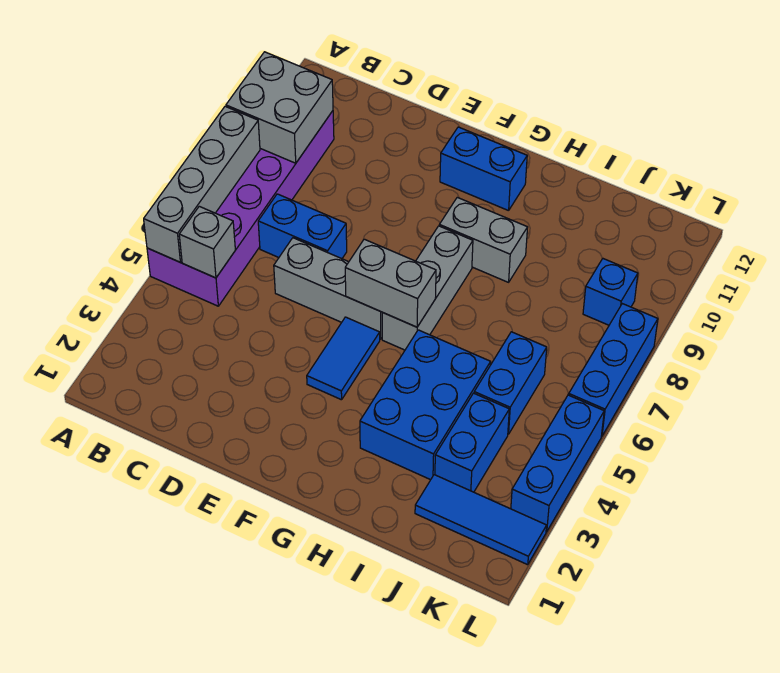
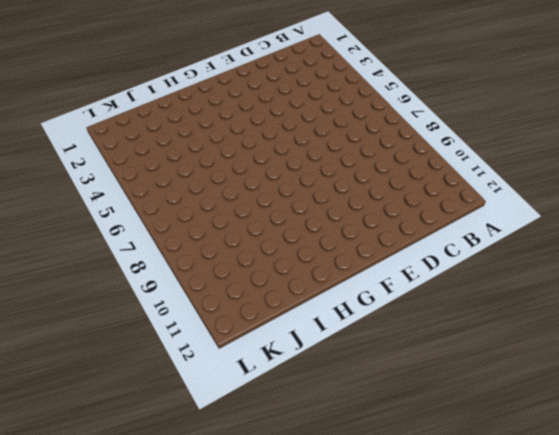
none -> purple 2x6 brick [147,111,334,306]
none -> blue 1x2 brick [258,194,347,259]
none -> grey 1x3 brick [274,238,383,339]

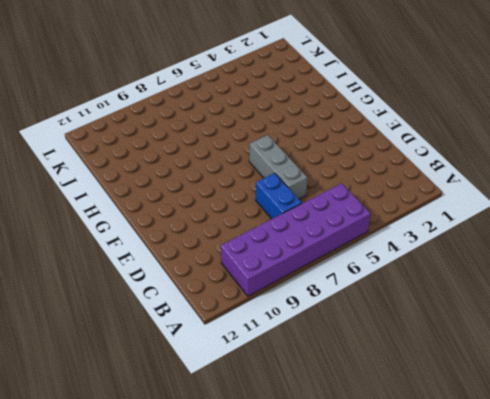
none -> blue 1x2 tile [307,317,380,400]
none -> blue 1x2 brick [440,127,527,211]
none -> grey 1x3 brick [382,226,473,350]

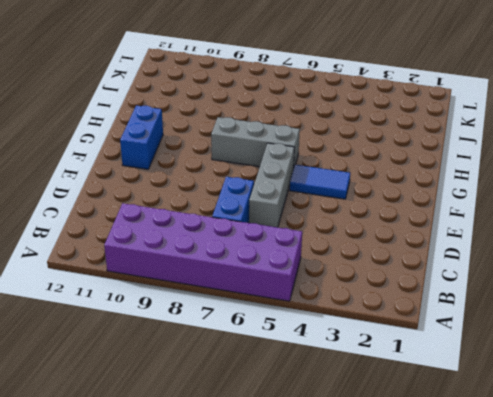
none -> grey 1x2 brick [439,197,528,282]
none -> blue 2x3 brick [360,330,491,480]
none -> blue 1x3 tile [415,475,547,565]

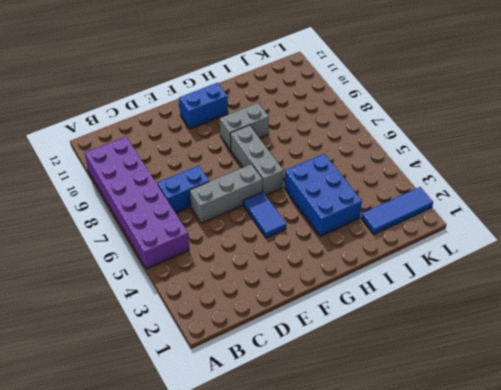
none -> blue 1x2 brick [435,393,509,492]
none -> blue 1x2 brick [474,332,547,434]
none -> blue 1x1 brick [583,259,638,325]

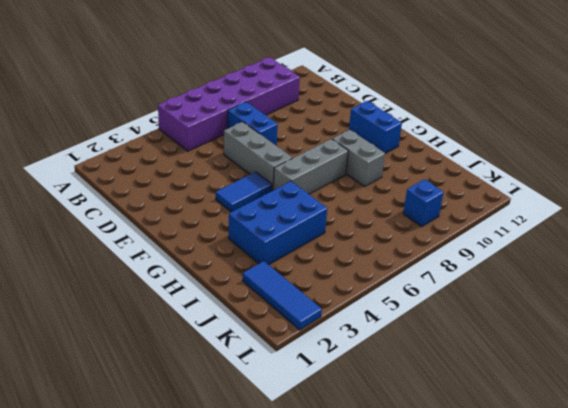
none -> blue 1x2 brick [435,393,509,492]
none -> blue 1x2 brick [474,332,547,434]
none -> blue 1x3 brick [511,395,604,532]

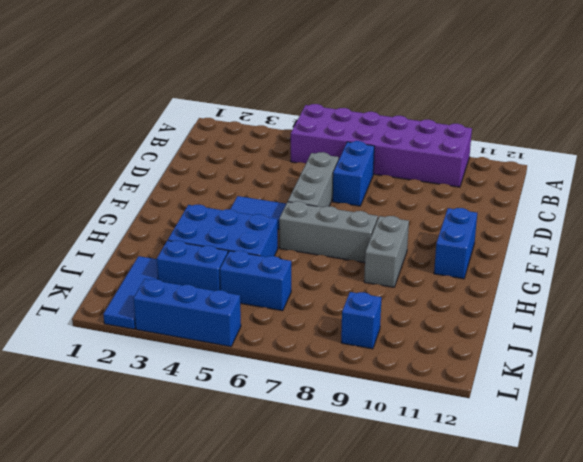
none -> blue 1x3 brick [569,304,658,435]
none -> grey 1x4 brick [144,106,260,262]
none -> grey 2x2 brick [226,52,333,163]

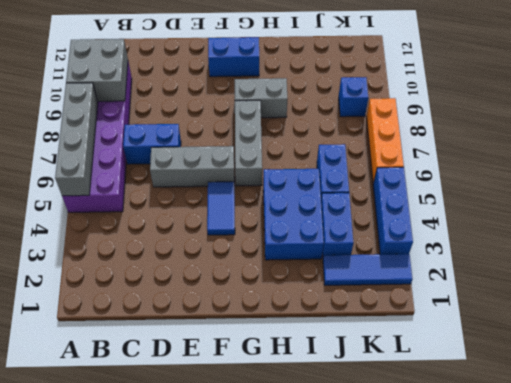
orange 1x3 brick [366,98,404,183] -> blue 1x3 brick [569,304,658,435]
none -> grey 1x1 brick [179,206,235,278]
none -> grey 1x2 brick [345,239,436,327]

